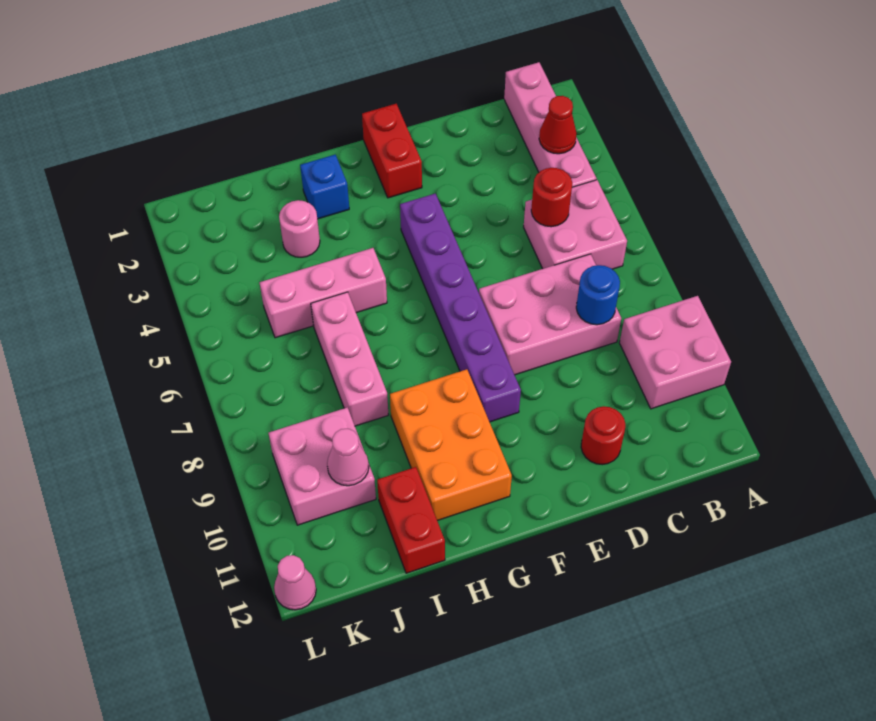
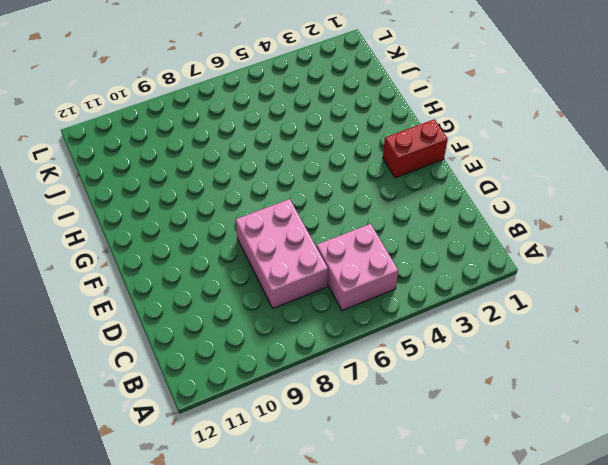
none -> pink 2x2 brick [620,296,731,409]
none -> pink 1x4 brick [504,62,596,187]
none -> red 1x1 round brick [581,406,625,465]

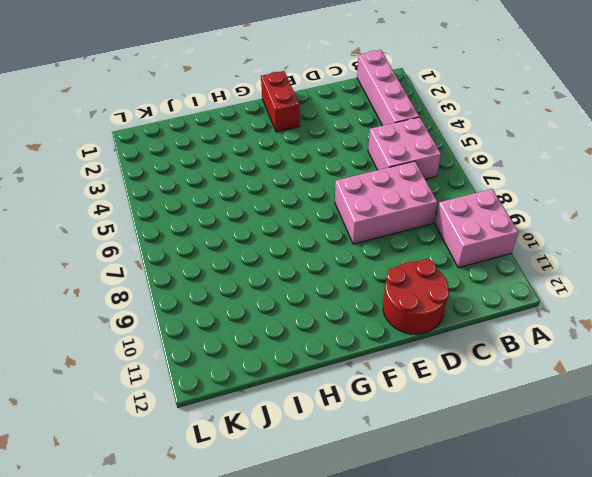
red 2x2 round brick [383,259,449,334] -> red 1x1 round brick [581,406,625,465]
none -> purple 1x6 brick [400,194,521,422]
none -> orange 2x3 brick [390,369,512,521]
none -> blue 1x1 brick [300,155,349,219]

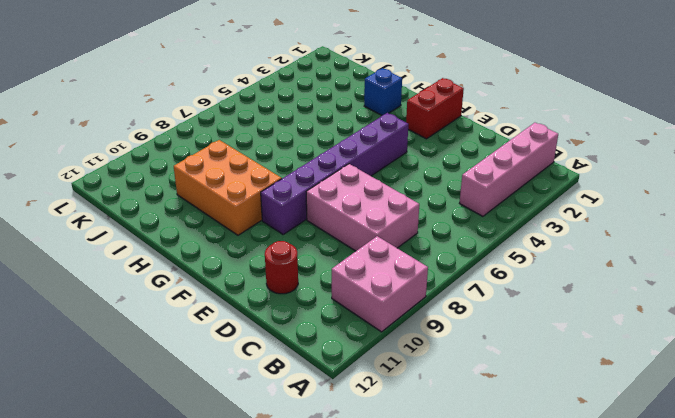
orange 2x3 brick [174,140,282,235] -> orange 2x3 brick turned to [390,369,512,521]
none -> pink 2x2 brick [524,180,627,269]
none -> pink 1x3 brick [259,248,387,338]
none -> pink 1x1 round brick [279,200,320,257]

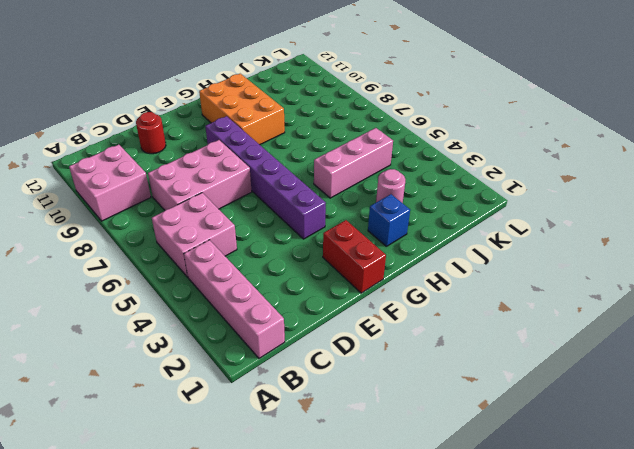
none -> pink 1x3 brick [311,292,388,426]
none -> red 1x2 brick [377,467,445,573]
none -> pink 2x2 brick [268,407,376,525]

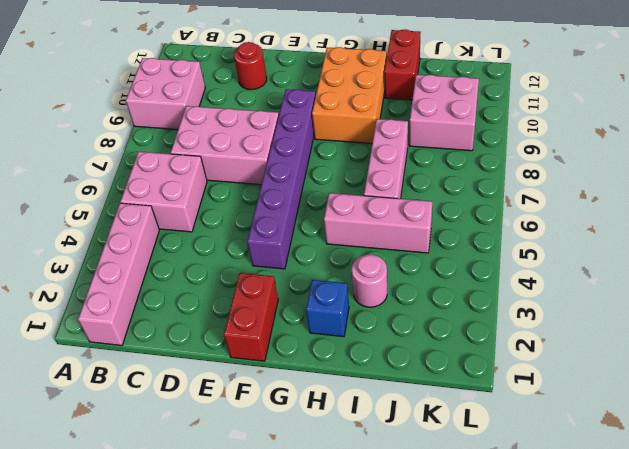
none -> pink 1x1 cone [274,555,316,610]
none -> red 1x1 cone [539,96,577,154]
none -> red 1x1 round brick [531,168,572,227]

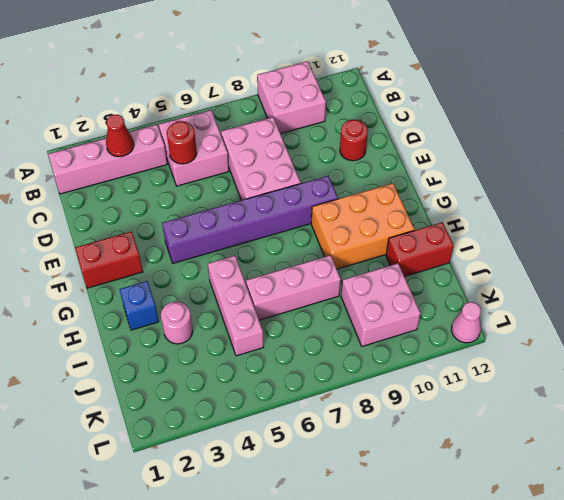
none -> blue 1x1 round brick [576,265,620,325]
none -> pink 1x1 cone [327,429,369,486]

